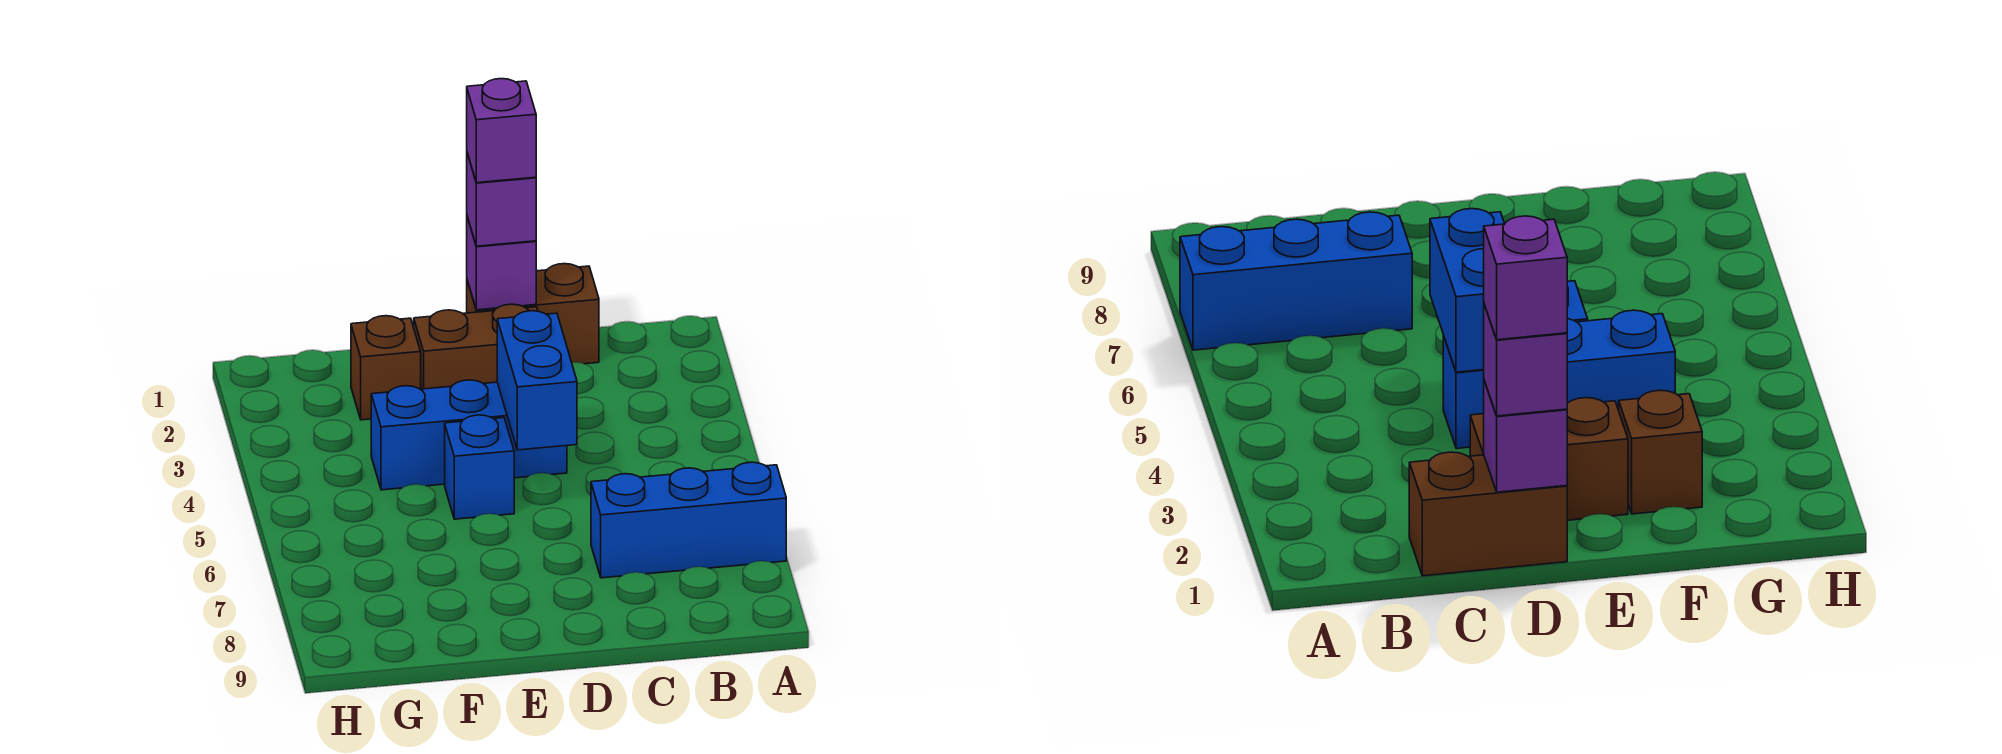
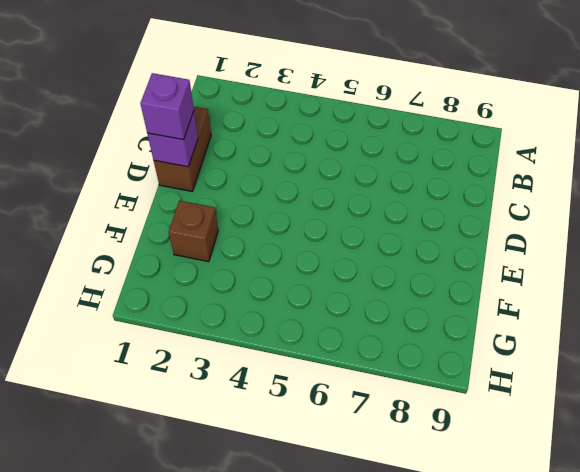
none -> blue 1x3 brick [591,462,786,578]
none -> brown 1x2 brick [414,304,538,389]

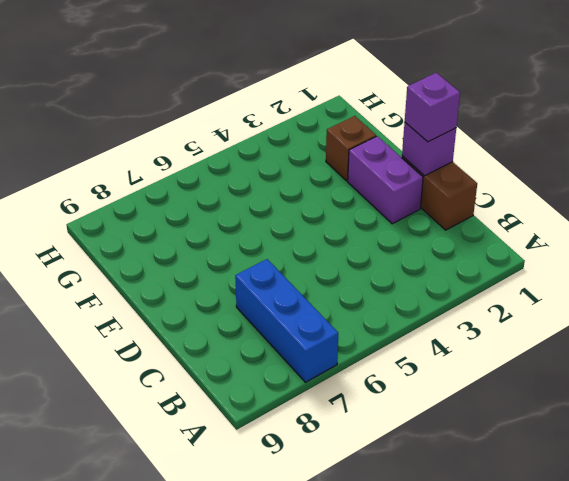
purple 1x2 brick [348,136,423,224] -> brown 1x2 brick [414,304,538,389]
none -> blue 1x3 brick [371,380,567,490]
none -> blue 1x1 brick [445,415,514,519]

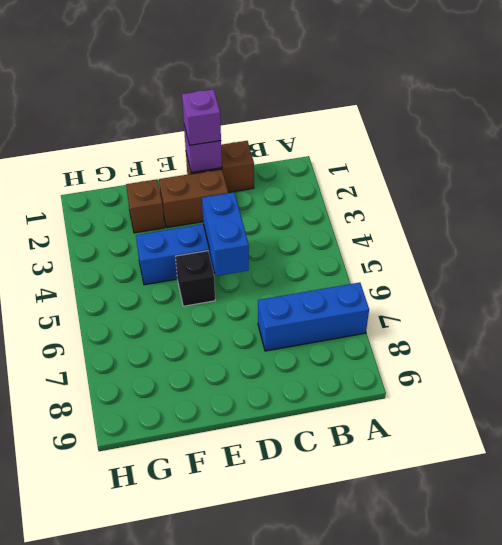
black 1x1 brick [176,251,215,306] -> blue 1x1 brick [445,415,514,519]
none -> purple 1x1 brick [467,79,536,183]

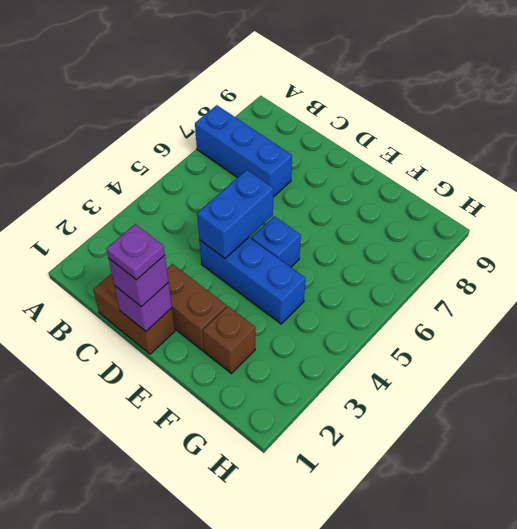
purple 1x1 plate [106,224,165,280] -> purple 1x1 brick [467,79,536,183]

